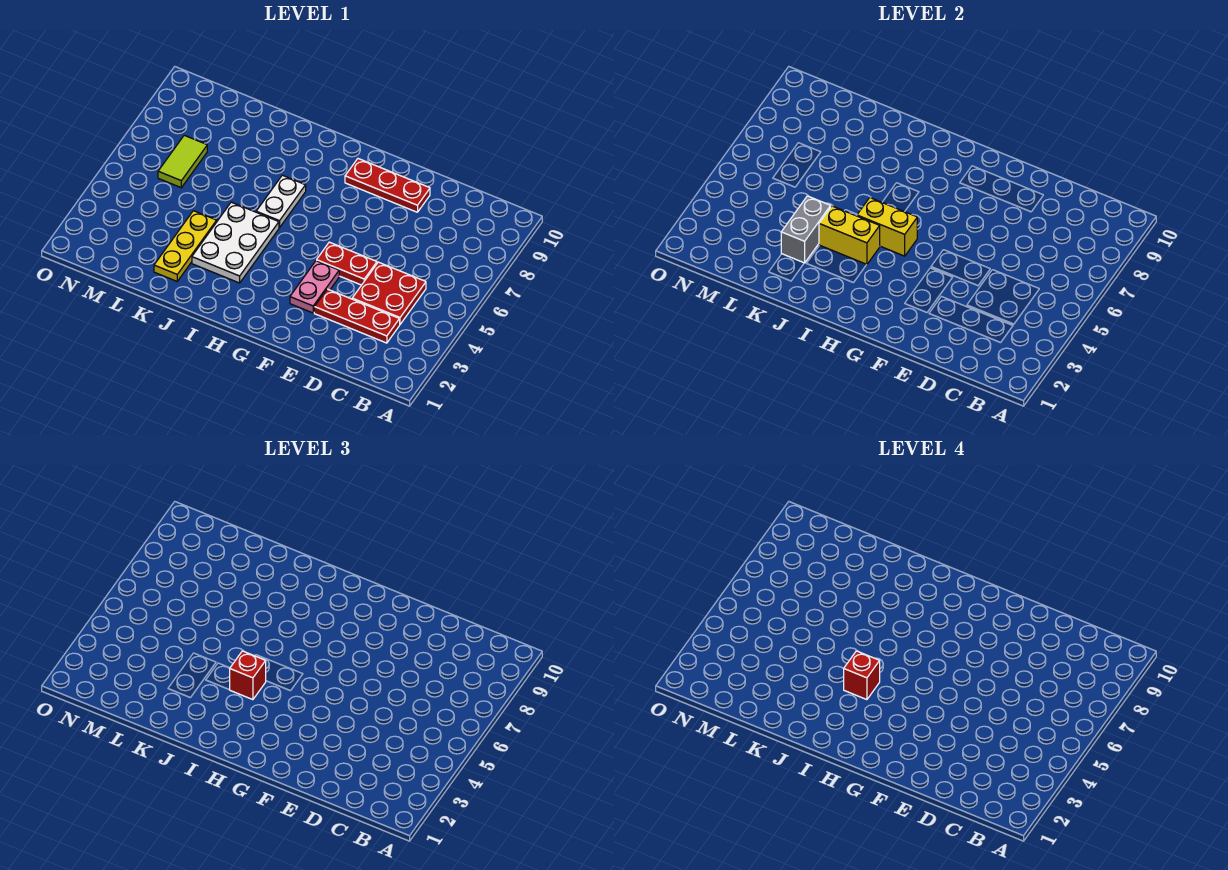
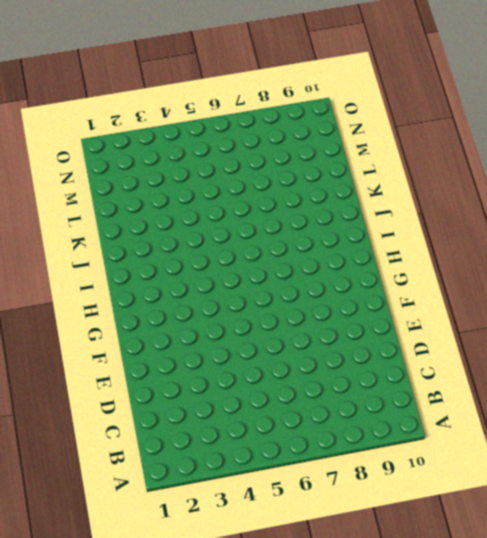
none -> red 1x3 plate [314,289,400,343]
none -> red 2x2 plate [352,262,426,324]
none -> red 1x2 plate [317,242,377,285]

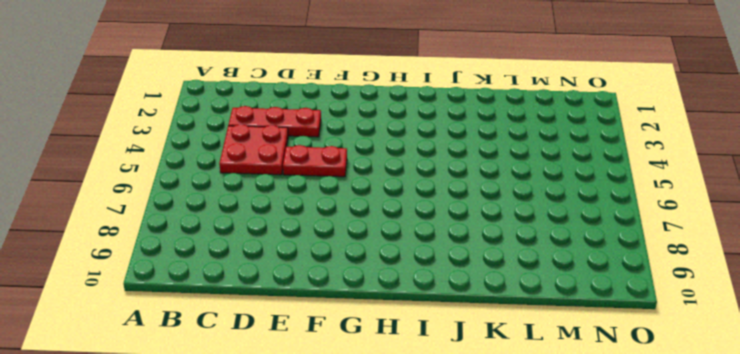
none -> red 1x3 plate [345,159,430,212]
none -> pink 1x2 plate [290,261,339,313]
none -> white 2x3 plate [192,202,279,283]

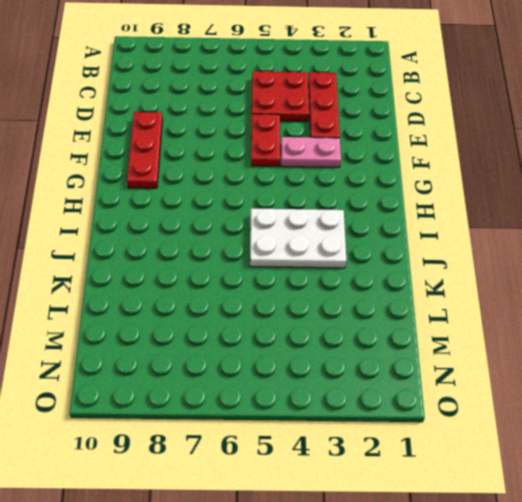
none -> white 1x2 plate [256,175,306,228]
none -> yellow 1x3 plate [154,211,217,281]
none -> lime 1x2 tile [158,135,207,188]

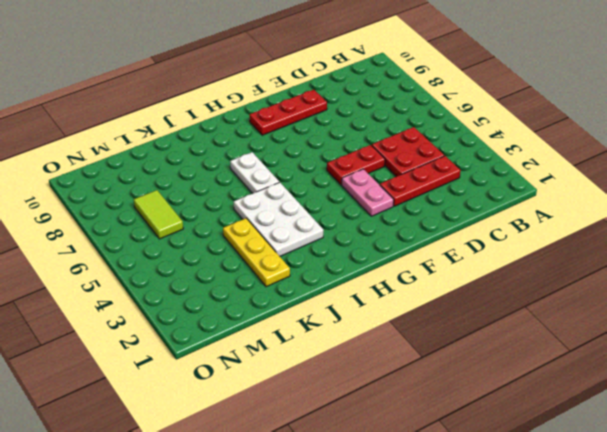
none -> yellow 1x2 brick [857,198,917,256]
none -> yellow 1x2 brick [819,206,880,265]
none -> grey 1x2 brick [781,196,831,263]

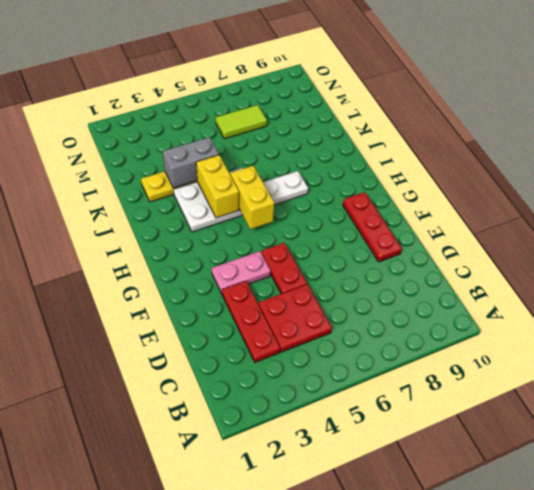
none -> red 1x1 brick [230,651,266,700]
none -> red 1x1 brick [844,651,880,700]

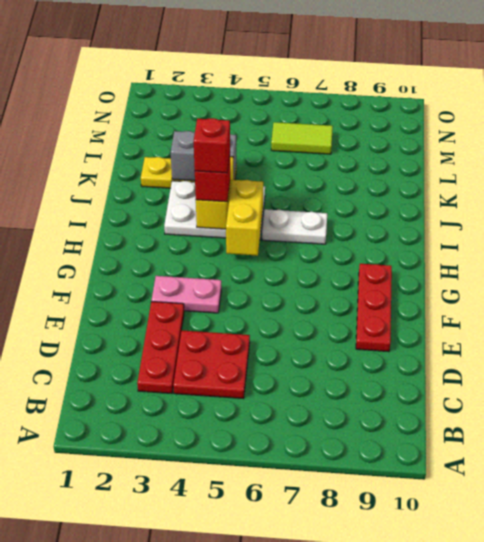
none -> red 1x2 plate [317,242,377,285]

